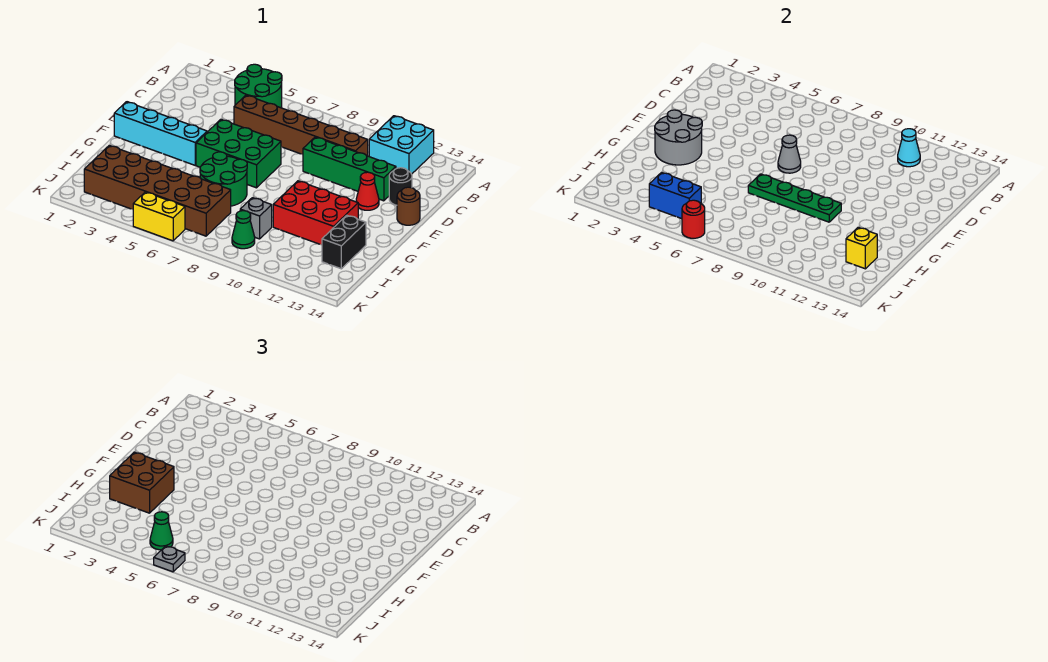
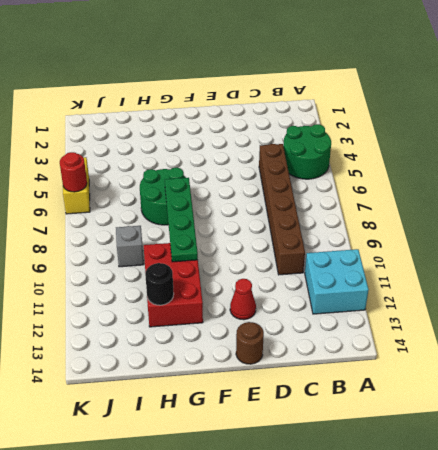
black 1x1 round brick [145,263,174,305] -> black 1x1 round brick moved to [389,168,412,205]
none -> green 1x4 brick [303,137,396,201]
none -> green 2x3 brick [196,119,281,188]
none -> cyan 1x4 brick [114,102,207,165]

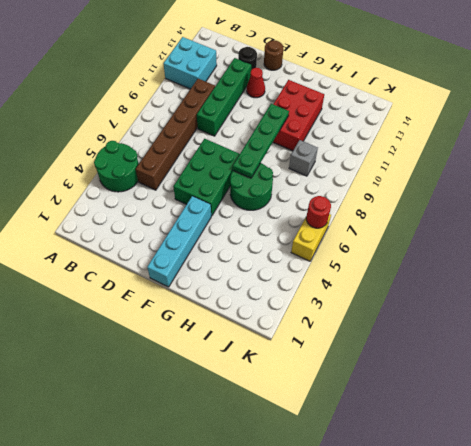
none -> black 1x2 brick [322,215,366,269]
none -> brown 2x6 brick [84,146,231,236]
none -> green 1x1 cone [232,211,255,249]

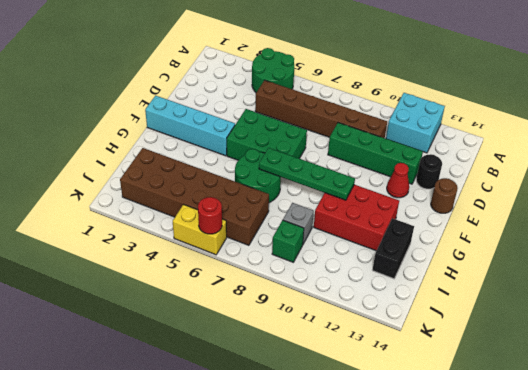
green 1x1 brick [272,220,304,262] -> green 1x1 cone [232,211,255,249]
none -> cyan 1x1 cone [898,129,920,167]
none -> grey 1x1 cone [778,135,801,173]
none -> grey 2x2 round brick [655,110,702,165]

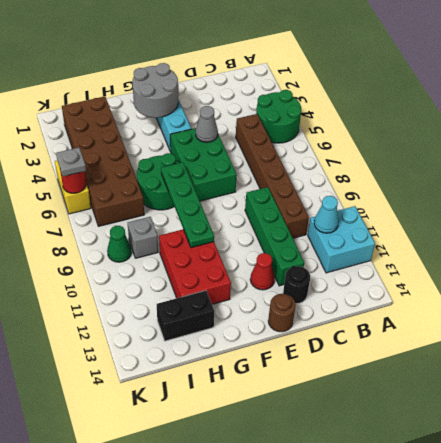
grey 1x1 cone [196,106,218,142] -> grey 1x1 cone moved to [778,135,801,173]
none -> yellow 1x1 brick [846,227,877,269]
none -> blue 1x2 brick [649,173,701,219]
none -> brown 2x2 brick [110,452,174,513]

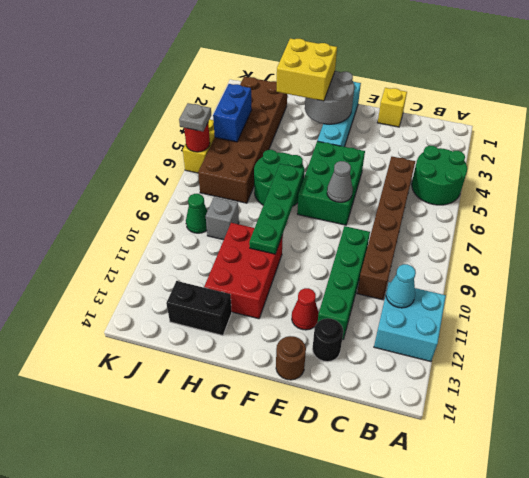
yellow 1x1 brick [378,88,407,127] -> yellow 1x1 brick moved to [846,227,877,269]
yellow 2x2 brick [277,38,337,101] -> brown 2x2 brick [110,452,174,513]
none -> green 1x1 cone [150,512,173,550]

